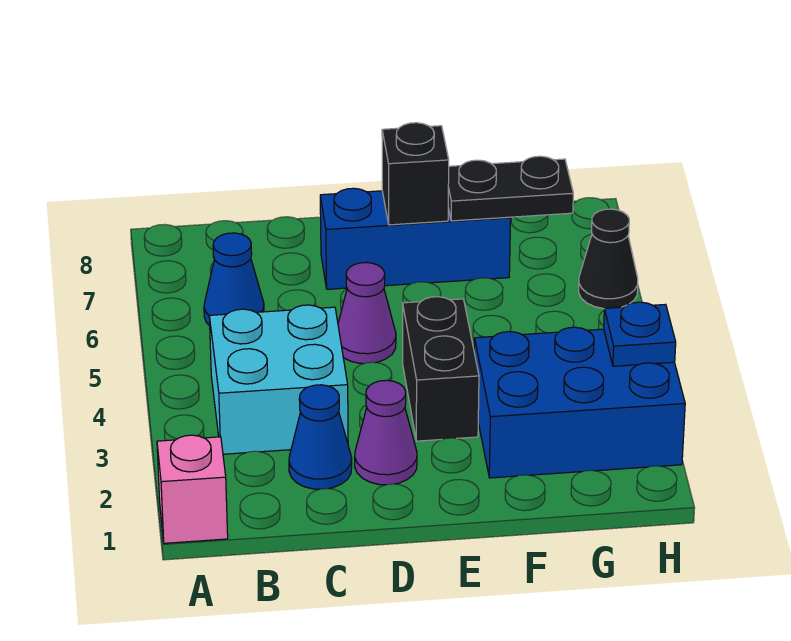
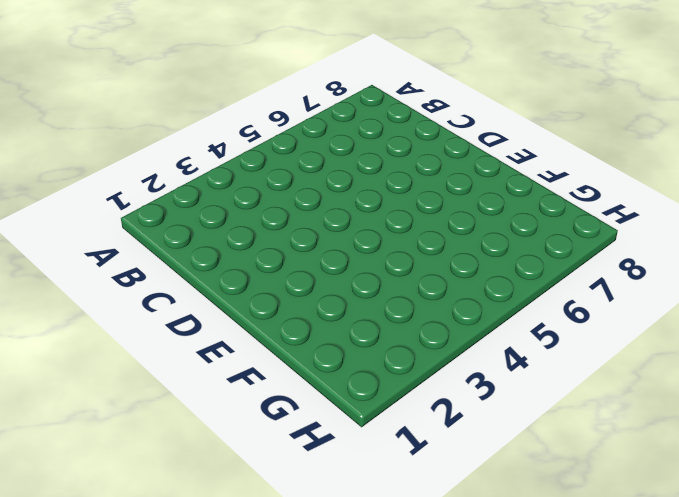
none -> pink 1x1 brick [157,435,228,543]
none -> cyan 2x2 brick [209,305,348,454]
none -> blue 1x1 cone [204,233,264,326]

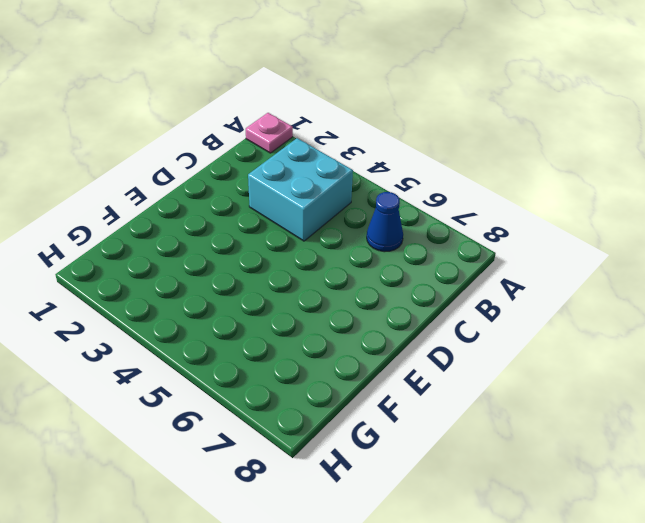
pink 1x1 plate [246,113,293,153] -> pink 1x1 brick [157,435,228,543]
none -> blue 1x1 cone [289,385,352,489]
none -> purple 1x1 cone [355,380,417,485]
none -> purple 1x1 cone [338,263,396,364]

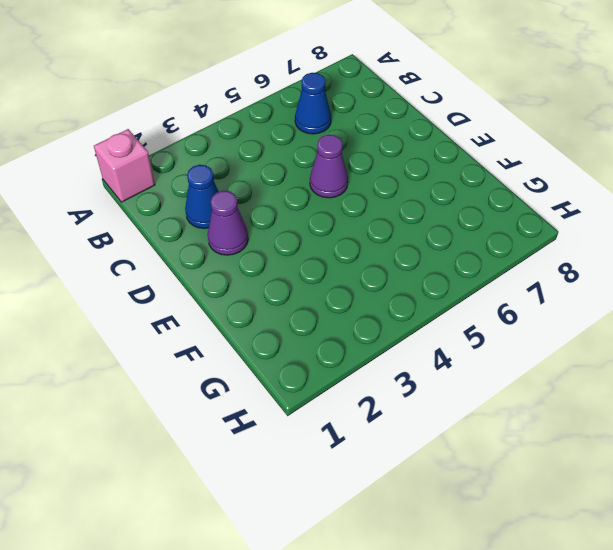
none -> cyan 2x2 brick [209,305,348,454]
none -> blue 1x3 brick [320,188,511,289]
none -> black 1x2 brick [403,297,479,441]

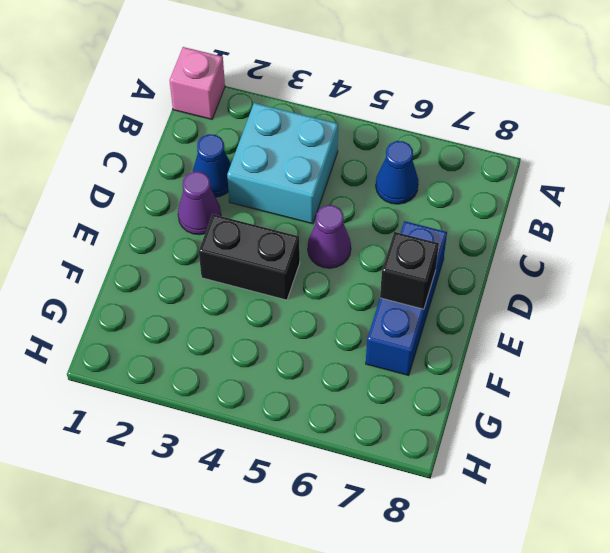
none -> blue 2x3 brick [474,327,685,478]
none -> black 1x1 cone [579,209,638,309]
none -> black 1x2 plate [448,156,573,221]

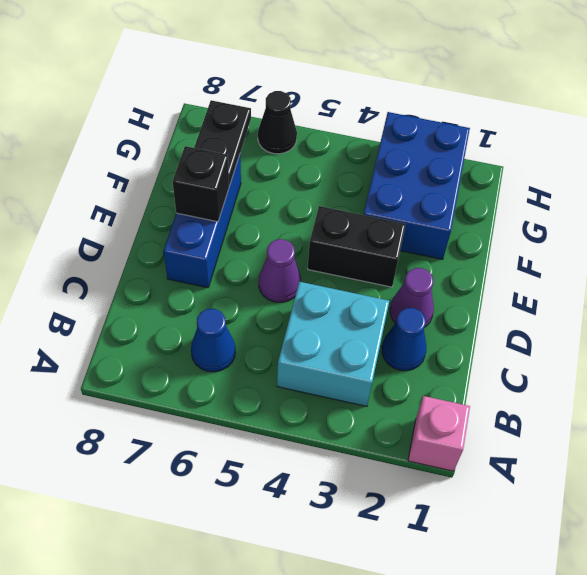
none -> blue 1x1 plate [604,302,676,366]

